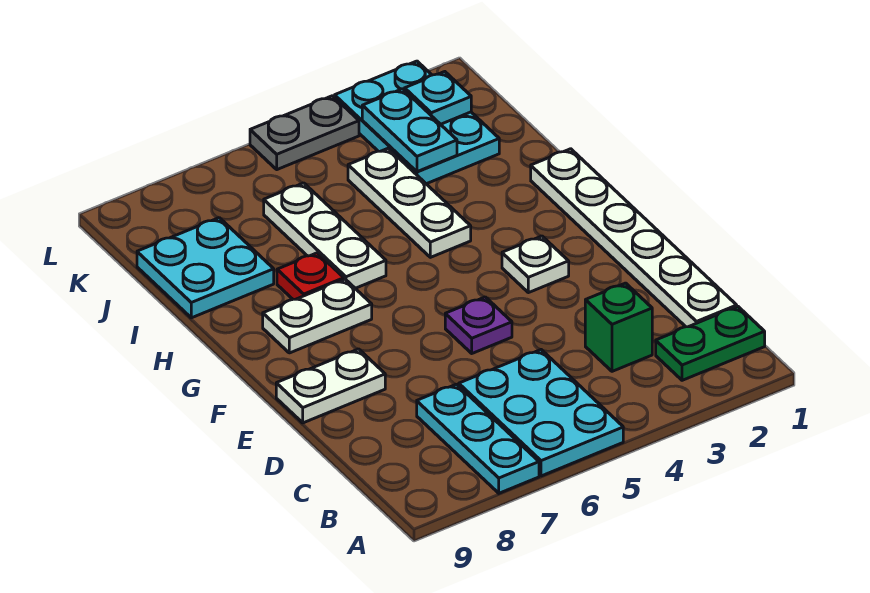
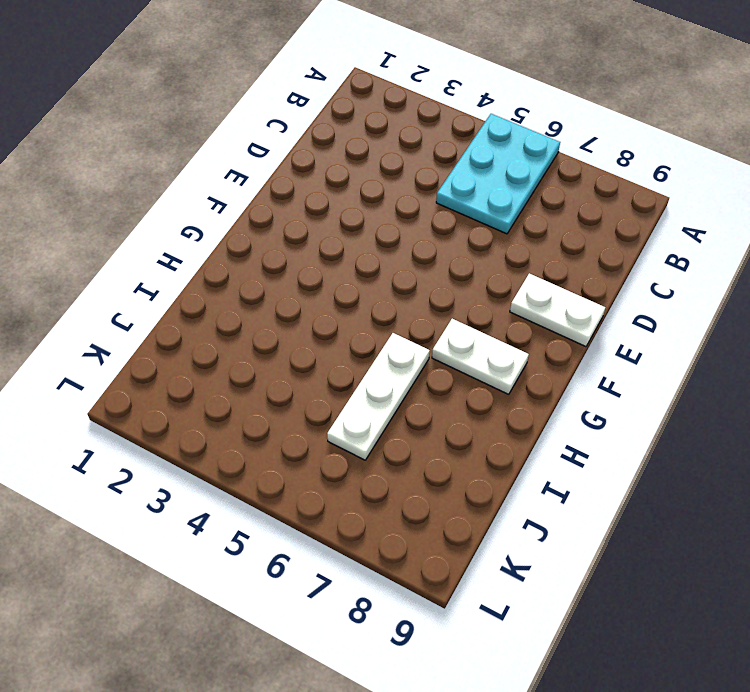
none -> cyan 1x3 plate [417,384,539,493]
none -> green 1x2 plate [656,307,765,380]
none -> white 1x6 plate [531,149,737,327]

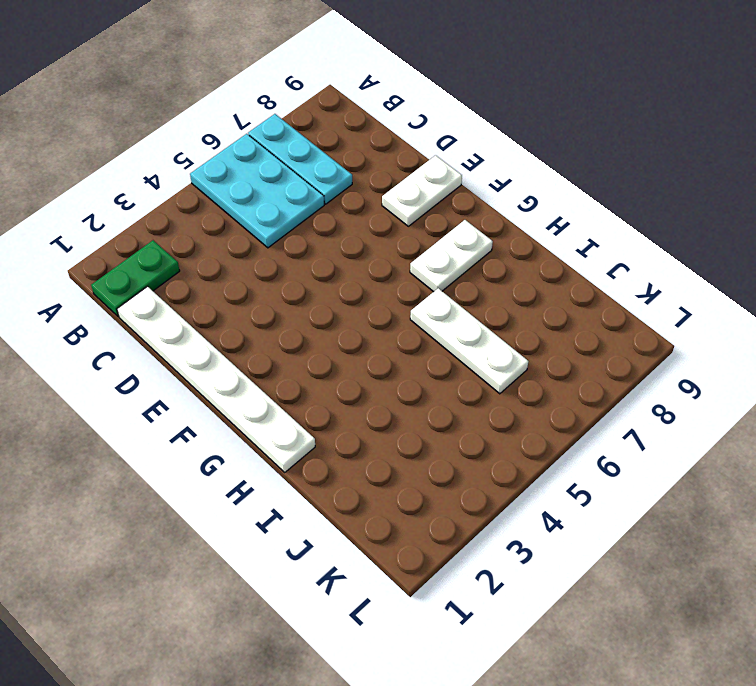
none -> green 1x1 brick [585,283,652,371]
none -> purple 1x1 plate [445,297,512,353]
none -> white 1x1 plate [502,236,569,293]

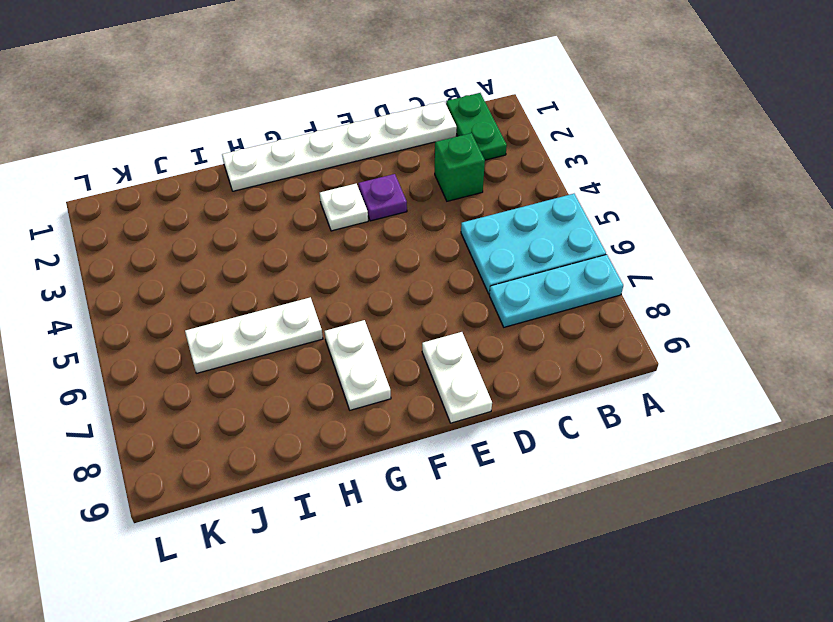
purple 1x1 plate [358,174,407,221] -> purple 1x1 plate moved to [445,297,512,353]
none -> white 1x3 plate [348,148,471,257]
none -> red 1x1 plate [277,253,344,299]
none -> cyan 2x2 plate [137,218,274,318]

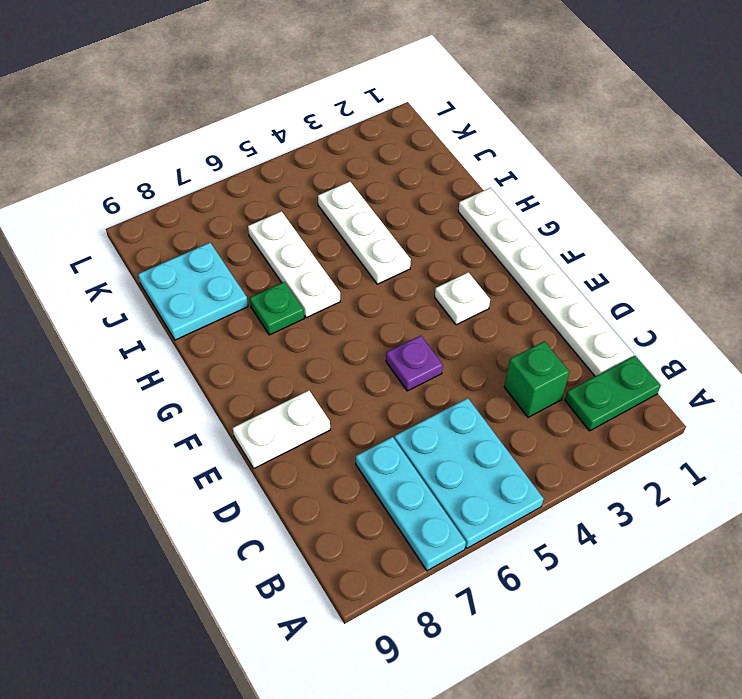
green 1x1 plate [250,282,304,335] -> red 1x1 plate [277,253,344,299]
none -> white 1x2 plate [263,279,372,353]
none -> cyan 2x3 plate [335,61,499,184]
none -> grey 1x2 plate [250,96,359,170]

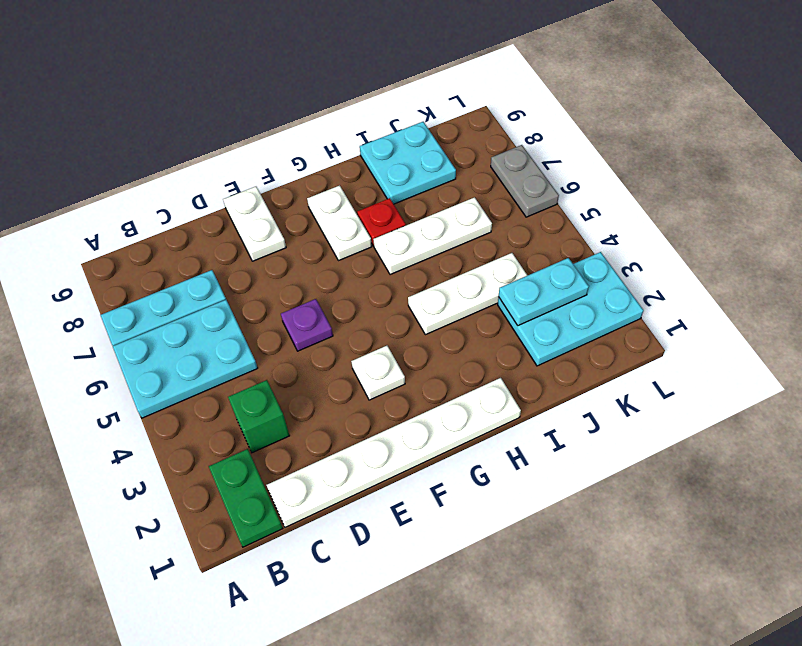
grey 1x2 plate [491,145,559,217] -> grey 1x2 plate moved to [250,96,359,170]
none -> cyan 1x1 plate [405,72,471,124]

